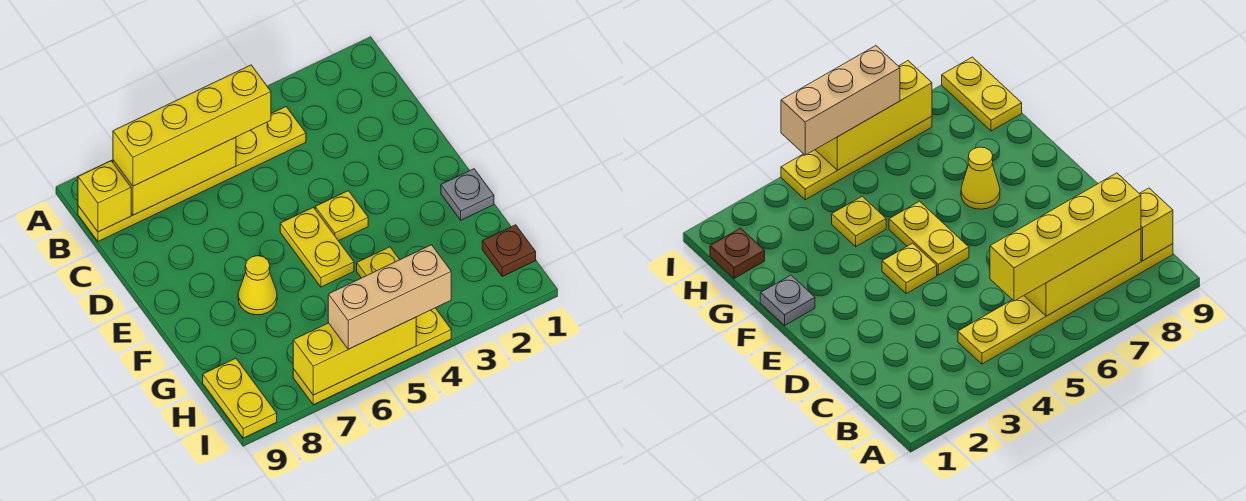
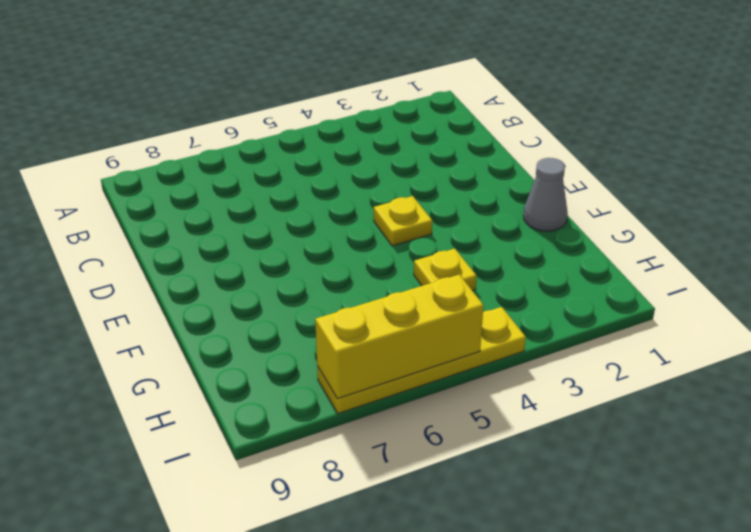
grey 1x1 cone [524,158,568,231] -> grey 1x1 plate [441,169,494,220]
none -> yellow 1x6 plate [78,107,306,241]
none -> yellow 1x2 plate [280,207,354,287]
none -> yellow 1x1 cone [238,256,277,315]

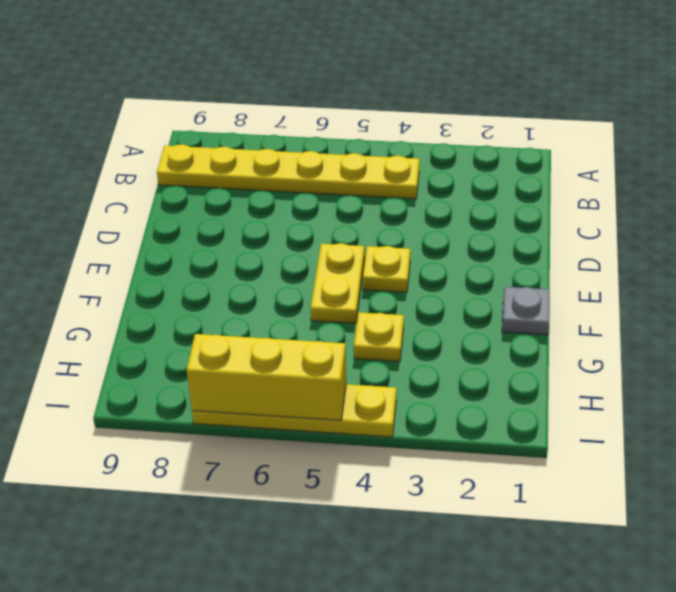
none -> yellow 1x1 cone [238,256,277,315]
none -> brown 1x1 plate [482,225,536,276]
none -> yellow 1x2 plate [203,358,277,438]

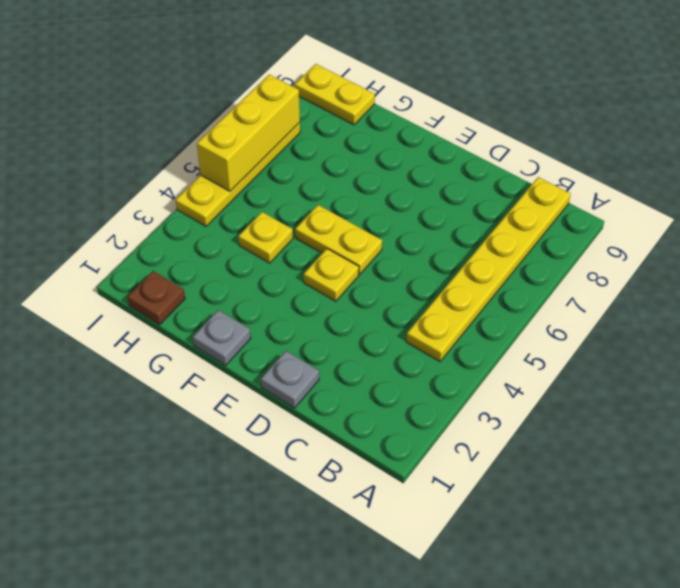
grey 1x1 plate [261,351,319,408] -> none
none -> yellow 1x1 cone [238,256,277,315]
none -> yellow 1x3 brick [113,137,236,215]
none -> yellow 1x1 brick [78,161,131,232]

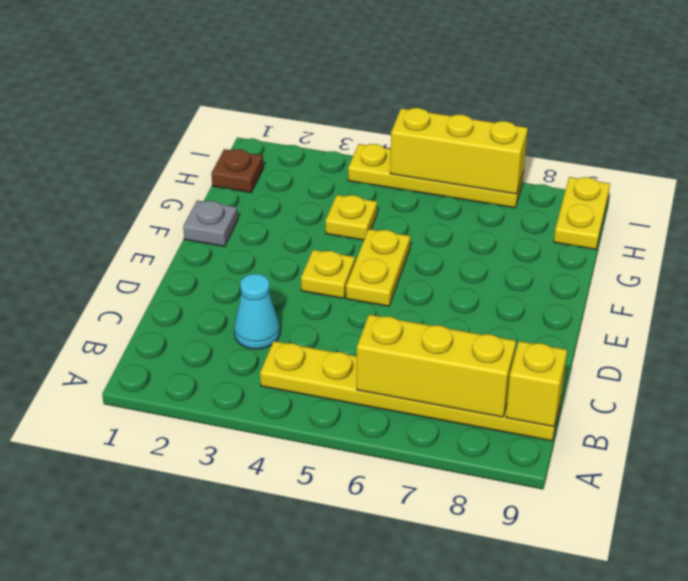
cyan 1x1 cone [234,274,280,349] -> none
none -> yellow 1x1 cone [238,256,277,315]
none -> yellow 1x4 brick [113,65,271,186]
none -> tan 1x3 brick [328,245,451,349]

